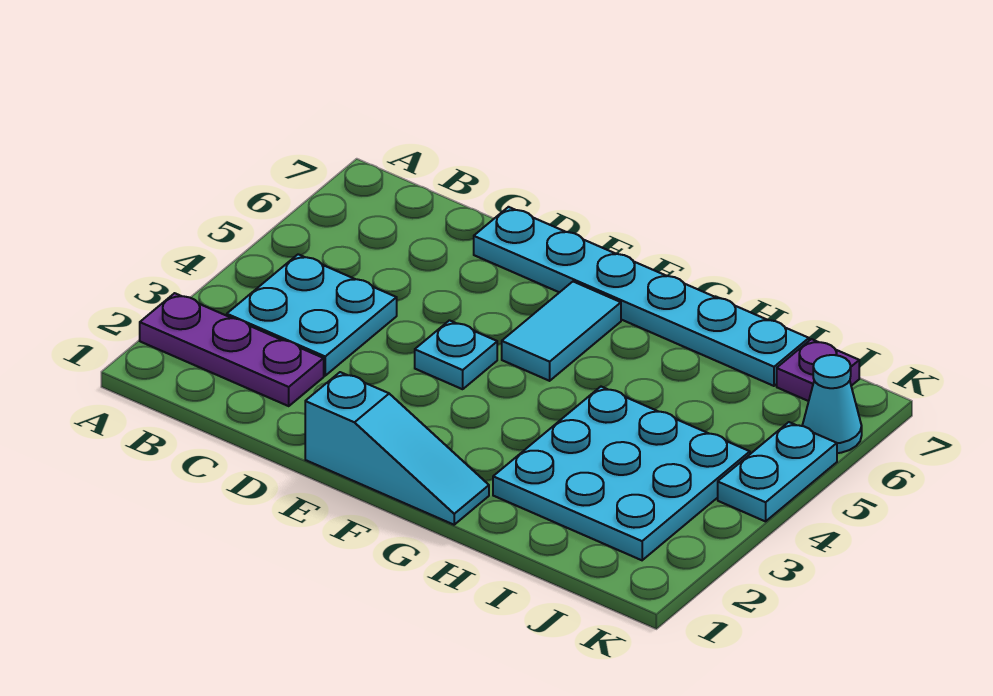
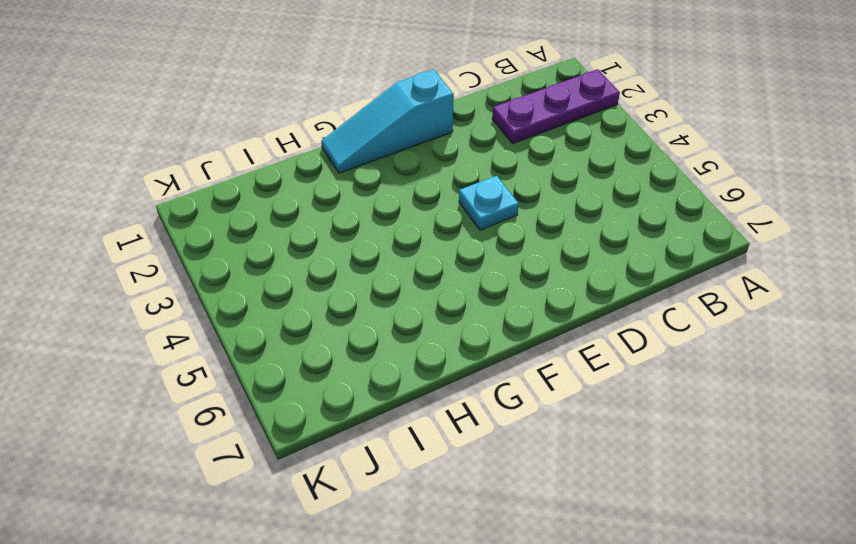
none -> cyan 2x2 plate [227,254,397,376]
none -> cyan 1x6 plate [474,207,809,386]

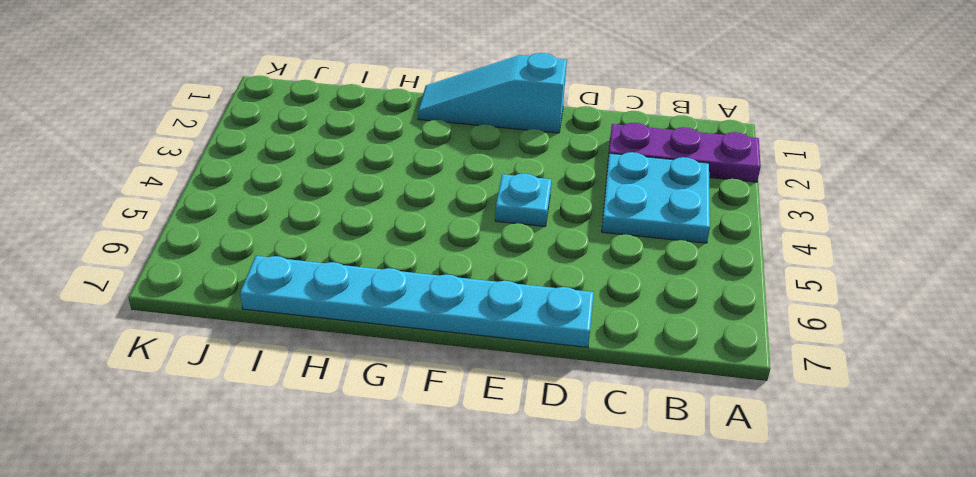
none -> cyan 1x2 tile [502,282,621,381]
none -> cyan 3x3 plate [493,387,750,560]

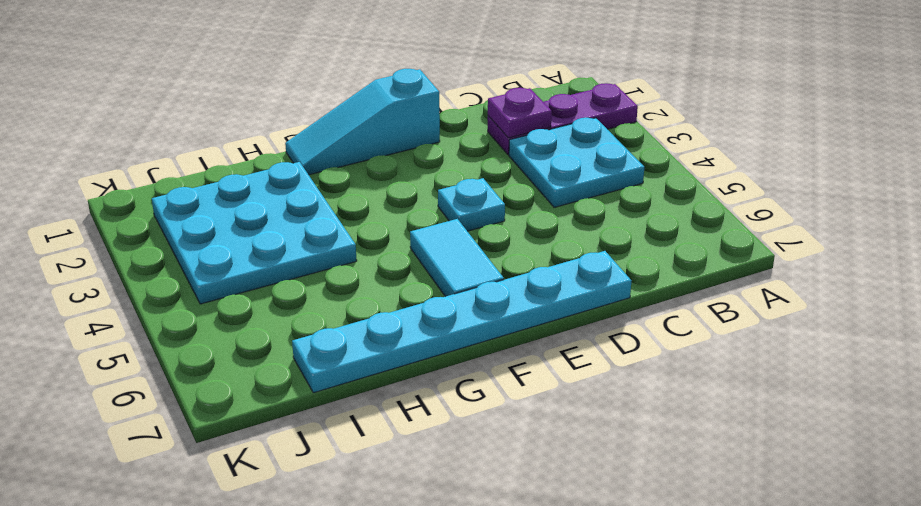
purple 1x1 plate [488,88,552,138] -> purple 1x1 plate moved to [777,339,859,401]
none -> cyan 1x2 plate [718,422,837,521]
none -> cyan 1x1 cone [802,355,862,453]

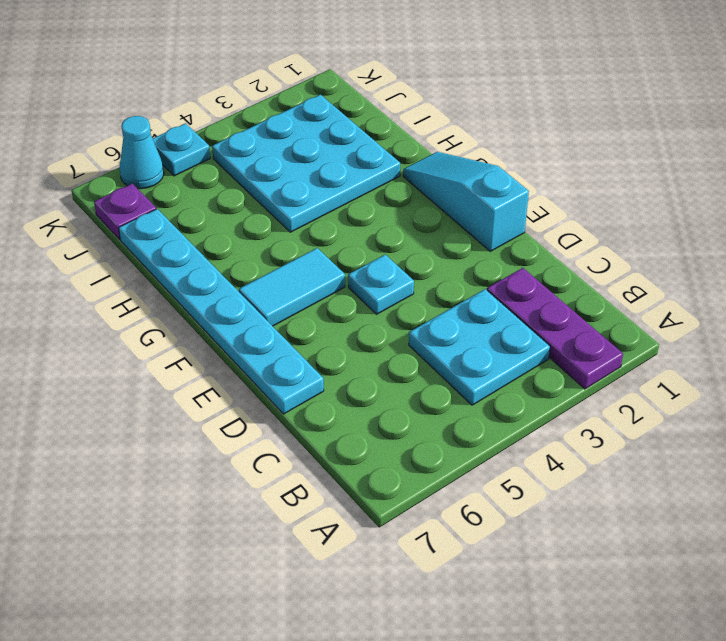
cyan 1x1 plate [153,123,210,176] -> cyan 1x2 plate [718,422,837,521]

